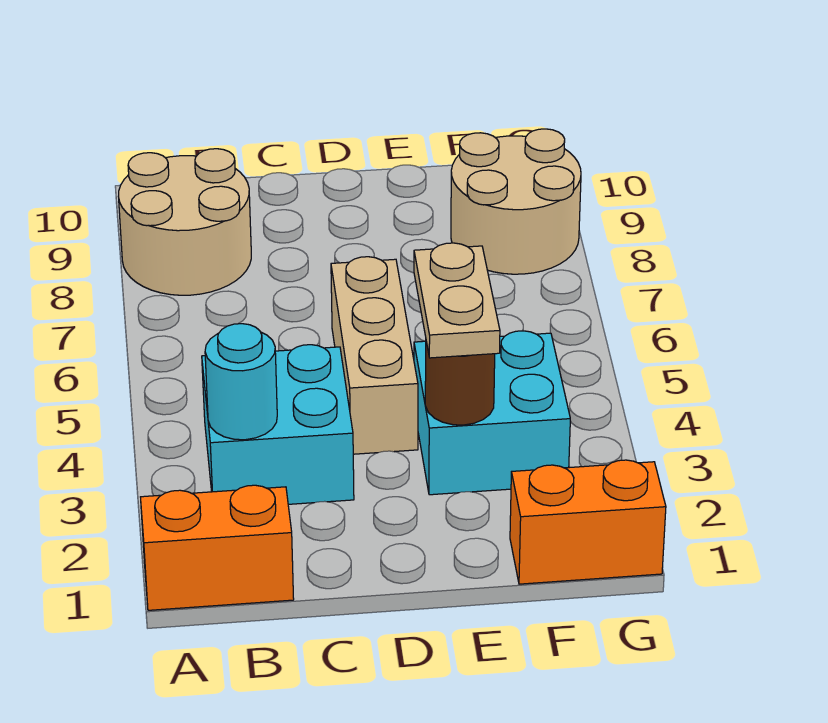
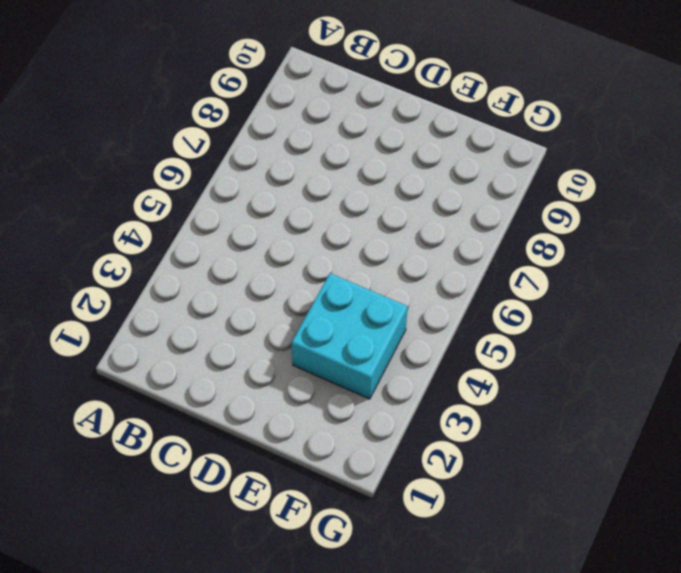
none -> orange 1x2 brick [141,485,294,610]
none -> tan 2x2 round brick [118,149,251,295]

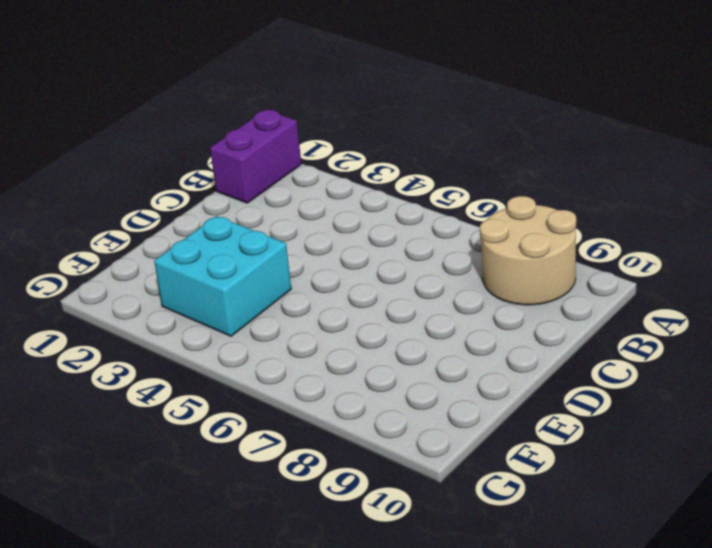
purple 1x2 brick [210,110,301,203] -> orange 1x2 brick [141,485,294,610]
none -> cyan 2x2 brick [202,345,354,504]
none -> tan 1x3 brick [331,257,418,454]

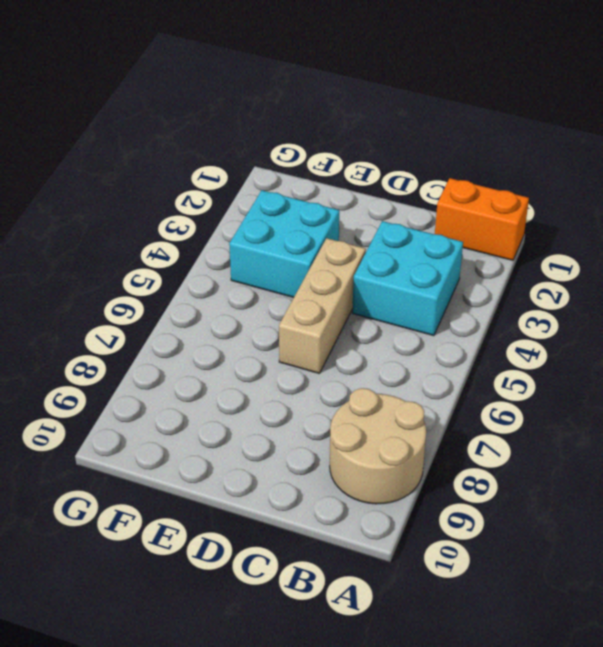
none -> orange 1x2 brick [510,460,666,584]
none -> tan 2x2 round brick [451,129,581,274]

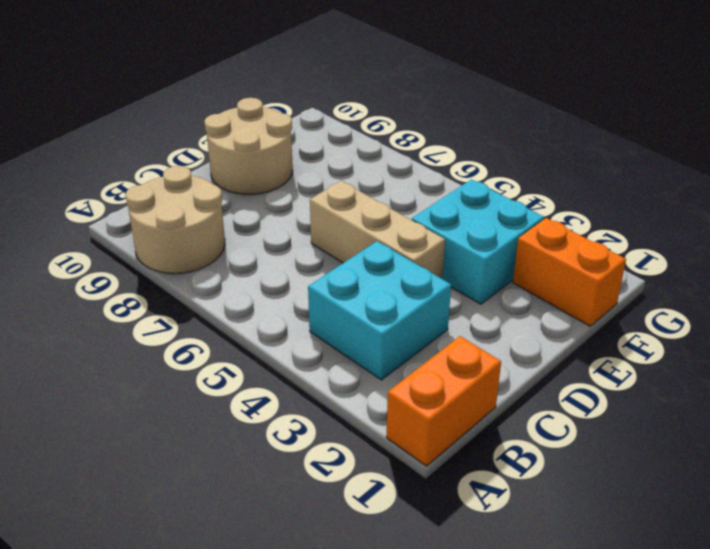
tan 2x2 round brick [204,98,293,195] -> tan 2x2 round brick moved to [451,129,581,274]
orange 1x2 brick [513,218,626,326] -> orange 1x2 brick turned to [510,460,666,584]
none -> cyan 1x1 round brick [205,324,277,440]
none -> brown 1x1 round brick [425,342,495,425]

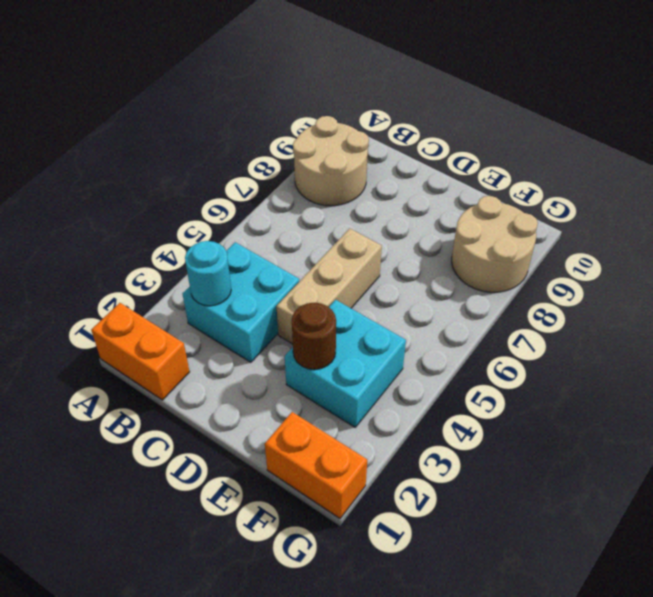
none -> tan 1x2 plate [414,243,500,358]

